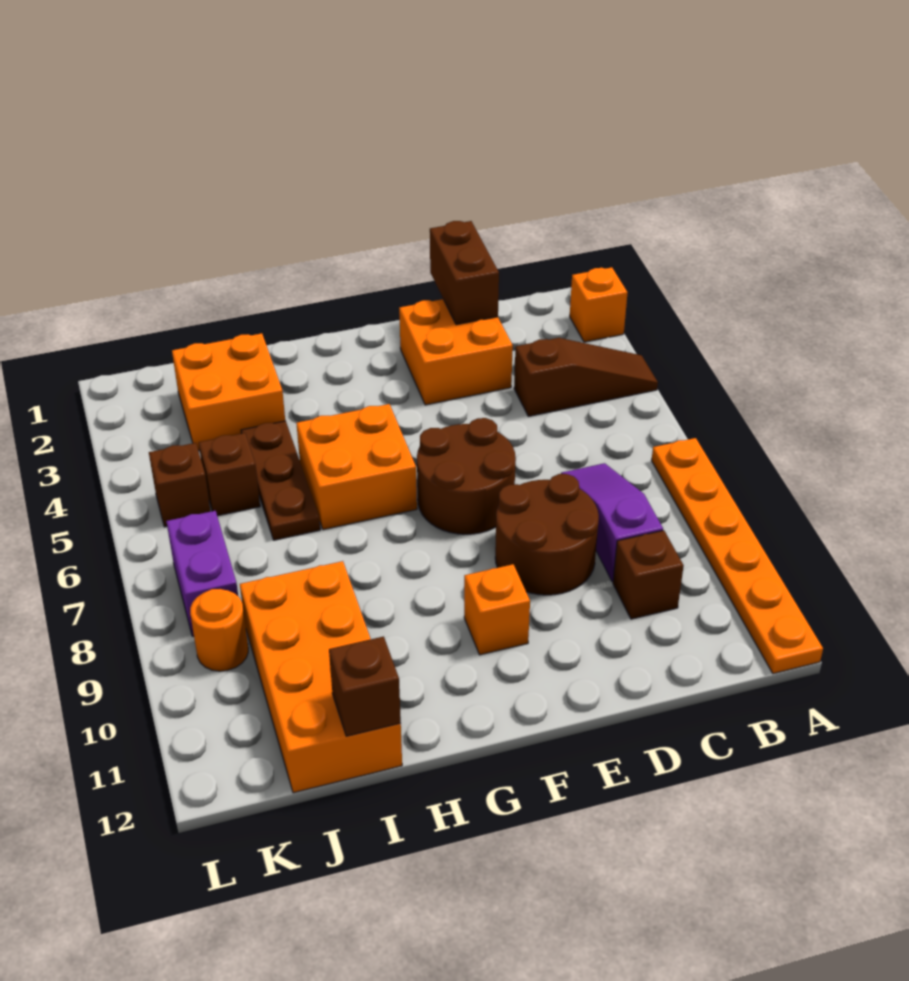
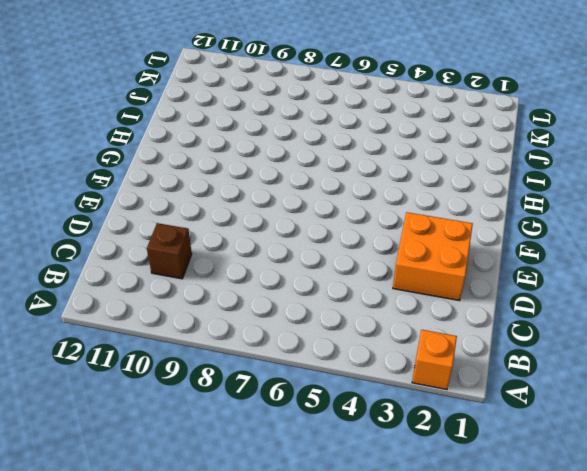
none -> brown 1x3 slope [514,338,658,416]
none -> orange 1x6 plate [652,438,823,674]
none -> purple 1x3 slope [561,463,663,582]

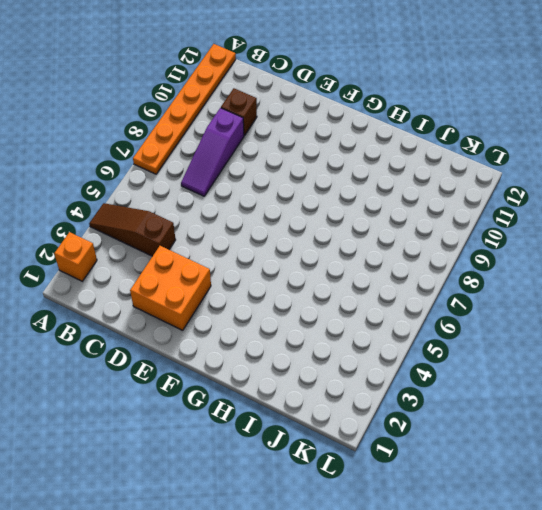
none -> brown 2x2 round brick [495,474,599,595]
none -> brown 2x2 round brick [417,418,516,534]
none -> orange 1x1 brick [464,564,530,655]

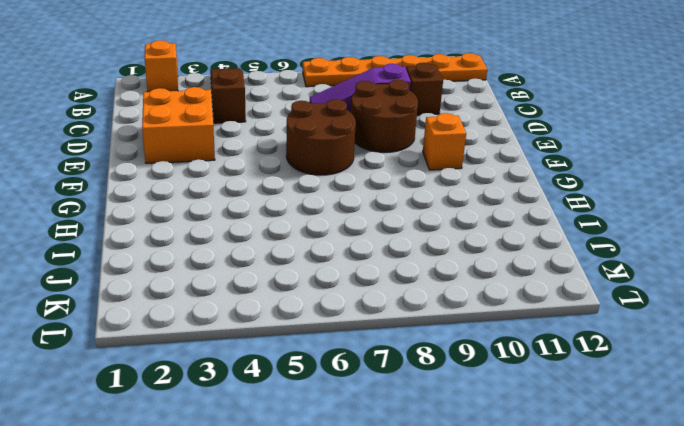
none -> orange 2x2 brick [296,404,417,530]
none -> orange 2x2 brick [172,333,285,451]
none -> brown 1x3 plate [241,421,320,540]

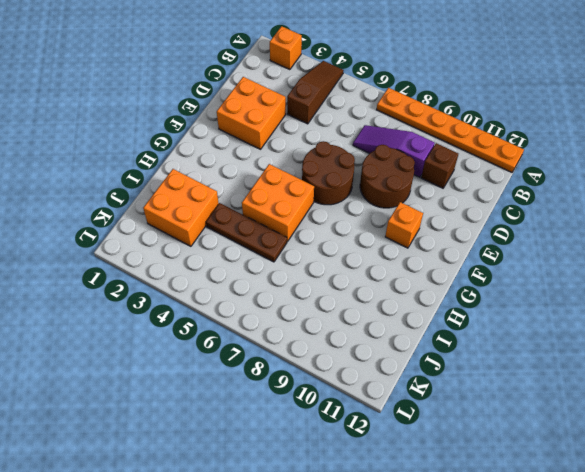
none -> orange 2x4 brick [240,561,402,793]
none -> brown 1x1 brick [199,433,260,516]
none -> brown 1x1 brick [149,443,211,527]

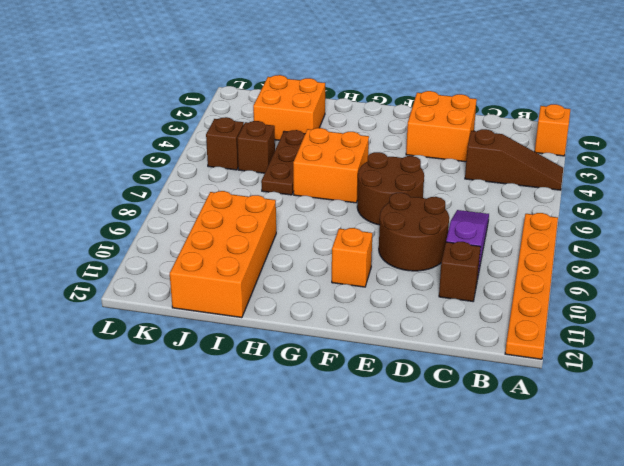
none -> purple 1x2 brick [166,511,238,636]
none -> orange 1x1 round brick [190,589,248,671]
none -> brown 1x2 brick [430,221,499,325]

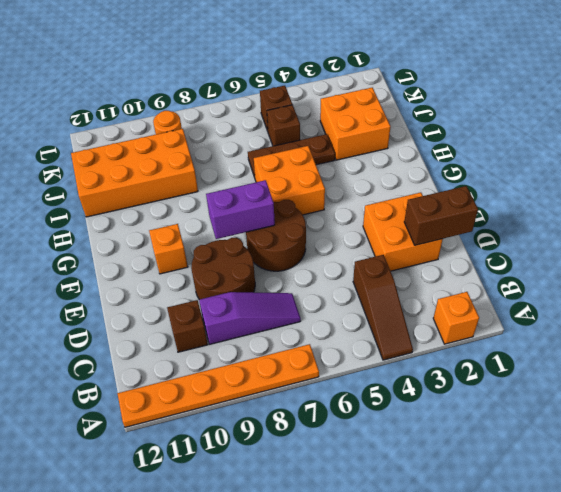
purple 1x2 brick [206,180,275,239] -> purple 1x2 brick moved to [166,511,238,636]
none -> brown 1x1 brick [329,636,401,736]

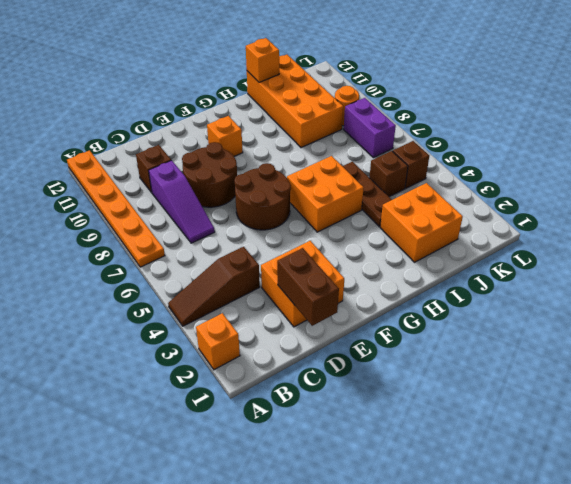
orange 1x1 brick [246,38,279,82] -> brown 1x1 brick [329,636,401,736]

